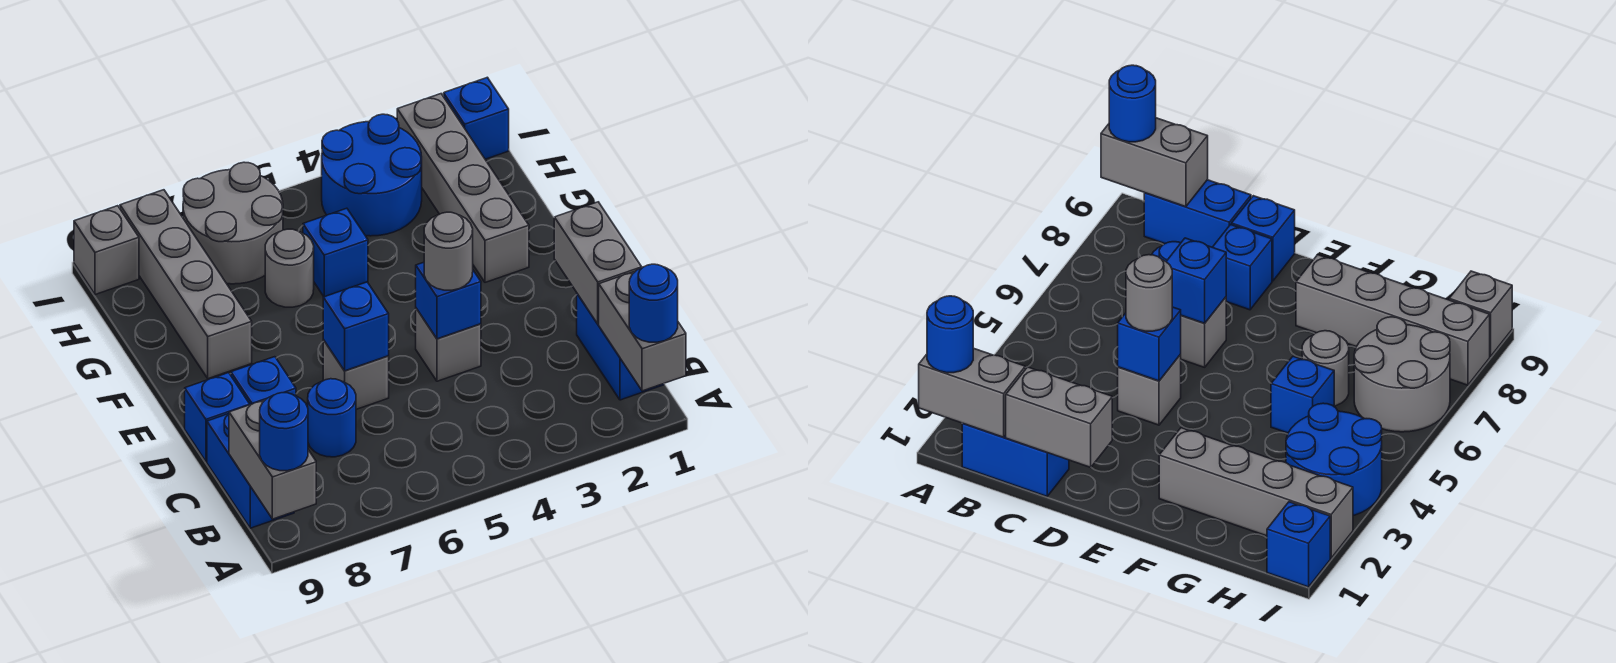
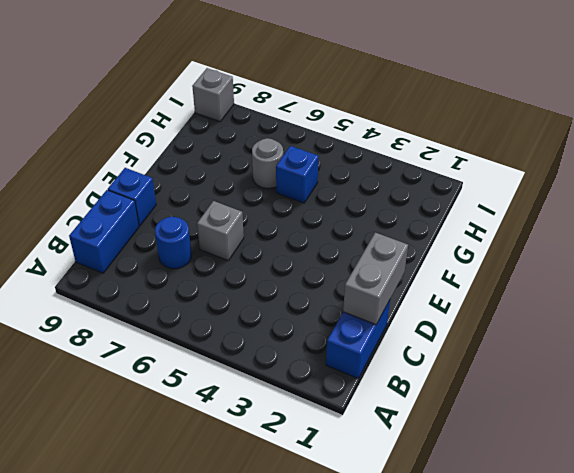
none -> grey 1x1 brick [416,308,481,381]
none -> blue 1x1 brick [231,357,296,405]
none -> grey 1x4 brick [397,94,529,282]

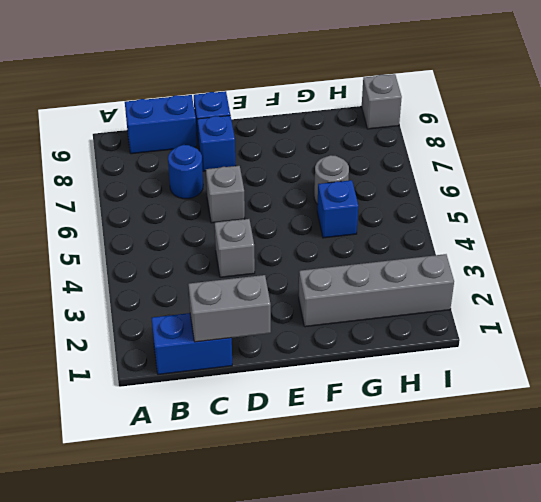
none -> grey 1x4 brick [120,190,252,379]
none -> blue 2x2 round brick [322,114,422,236]
none -> grey 2x2 round brick [183,162,283,284]

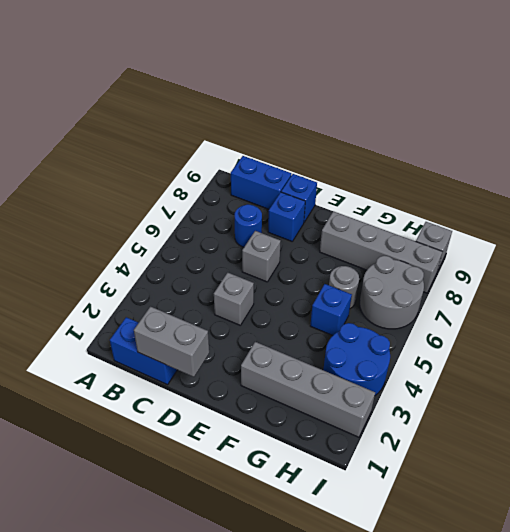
none -> blue 1x1 brick [444,77,509,159]
none -> grey 1x2 brick [599,271,686,391]
none -> grey 1x2 brick [229,399,316,519]

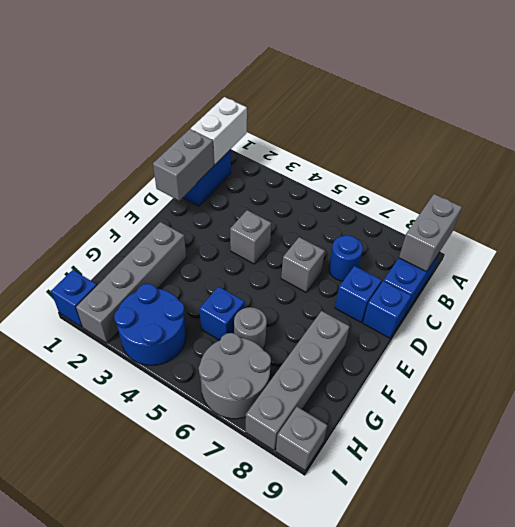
white 1x2 brick [191,97,247,165] -> grey 1x2 brick [599,271,686,391]
none -> blue 1x1 brick [416,262,481,339]
none -> blue 1x1 brick [323,282,389,371]
none -> blue 1x1 round brick [629,264,678,342]

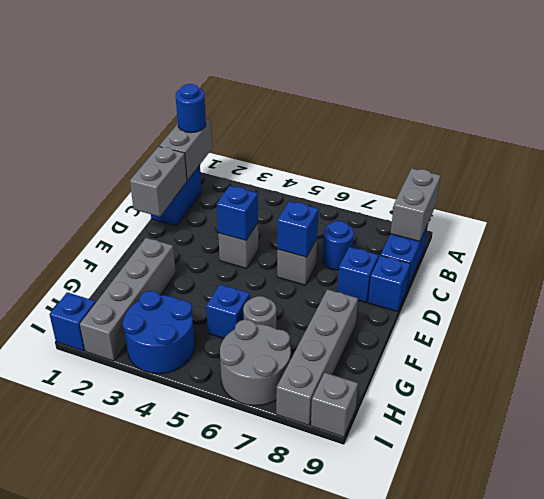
none -> blue 1x1 round brick [260,393,308,471]
none -> grey 1x1 round brick [424,212,473,290]

